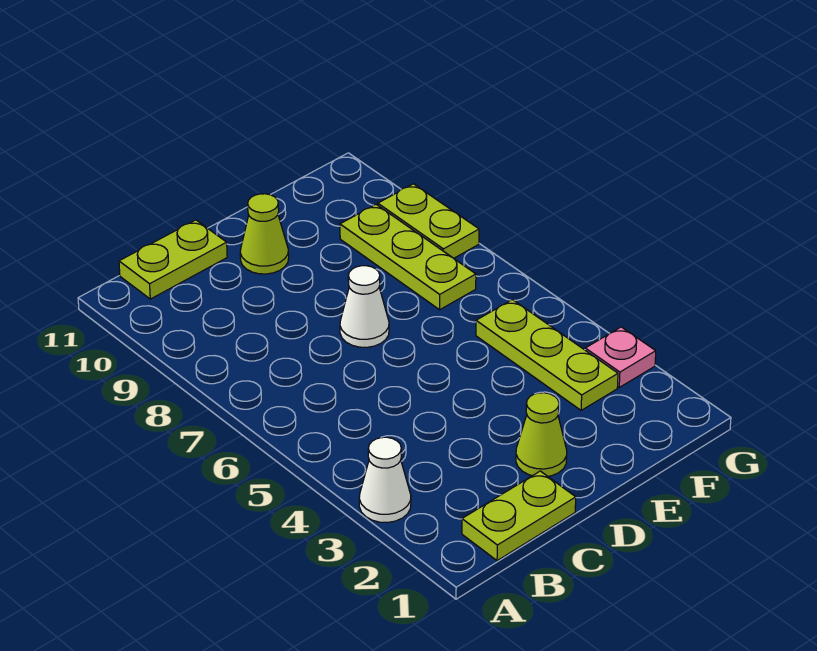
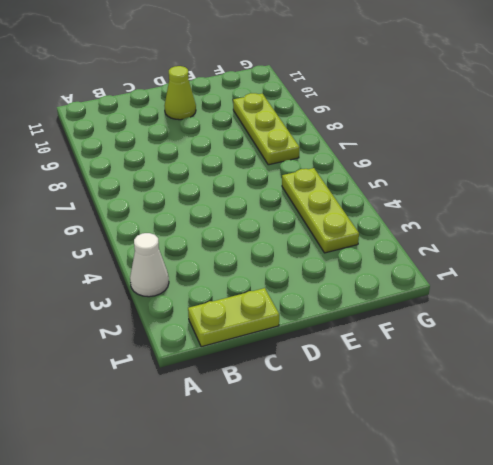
none -> lime 1x2 plate [119,220,227,299]
none -> lime 1x1 cone [516,393,567,476]

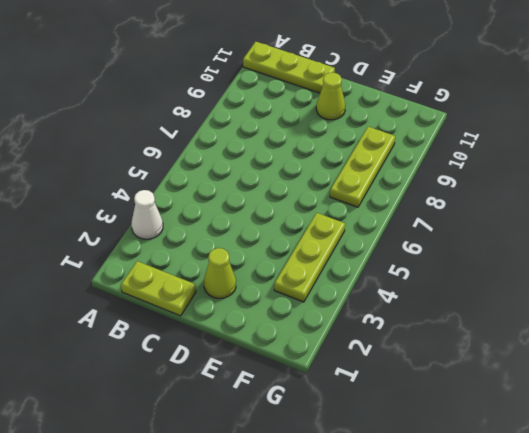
lime 1x3 plate [243,42,335,93] -> lime 1x2 plate [119,220,227,299]
none -> white 1x1 cone [340,266,389,347]
none -> pink 1x1 plate [585,327,656,387]

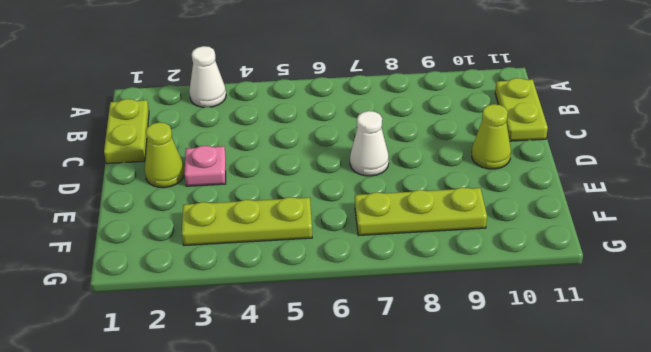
pink 1x1 plate [184,146,226,186] -> pink 1x1 plate moved to [585,327,656,387]
none -> lime 1x2 plate [378,184,479,258]

